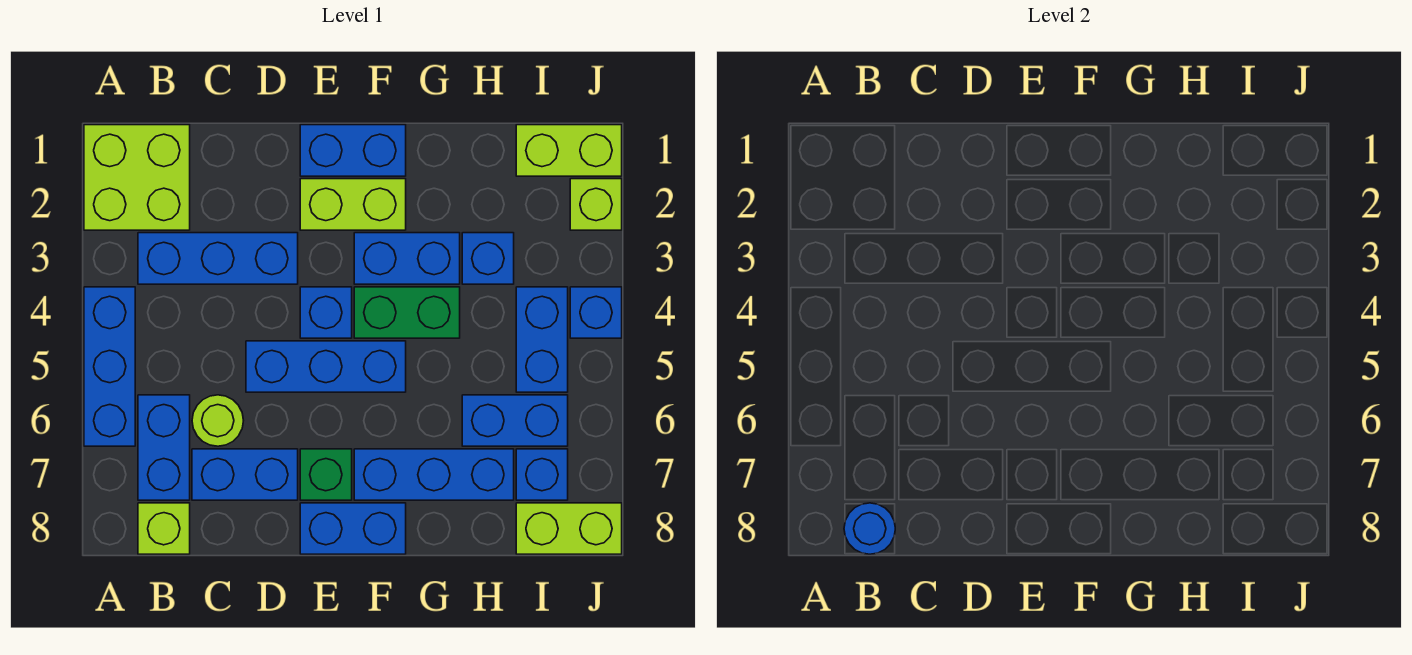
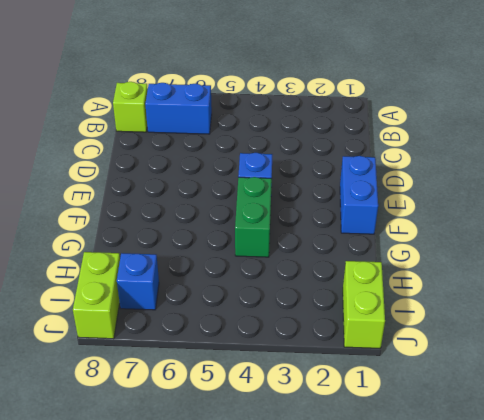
none -> lime 2x2 brick [84,125,190,230]
none -> blue 1x3 brick [84,287,135,446]
none -> blue 1x3 brick [138,233,298,284]

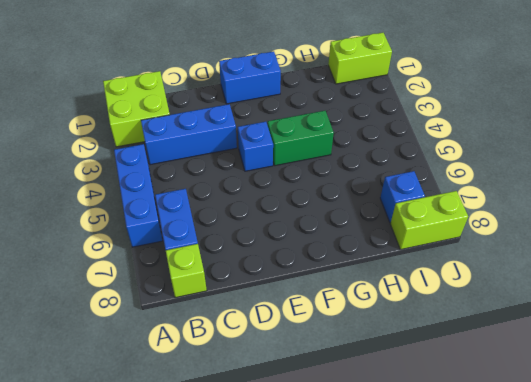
none -> lime 1x1 round brick [192,395,244,446]
none -> blue 1x2 brick [192,449,298,500]
none -> blue 1x3 brick [246,341,406,392]

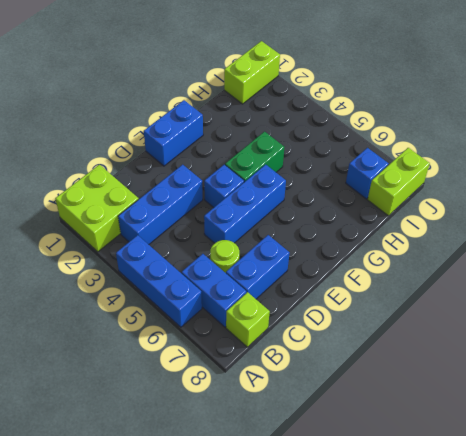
none -> lime 1x2 brick [300,179,406,230]
none -> green 1x1 brick [300,449,352,500]
none -> blue 1x2 brick [300,503,406,554]

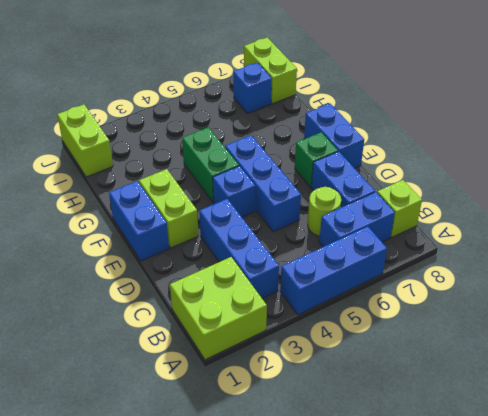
none -> blue 1x2 brick [354,233,460,284]
none -> blue 1x3 brick [354,449,514,500]
none -> blue 1x1 brick [462,233,514,284]

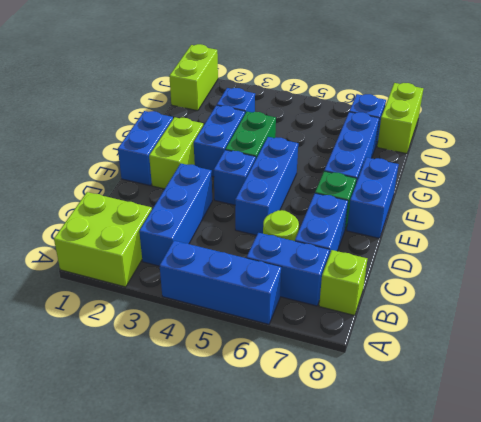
none -> blue 1x2 brick [462,395,568,446]
none -> blue 1x2 brick [516,287,568,392]
none -> lime 1x1 brick [570,179,622,230]

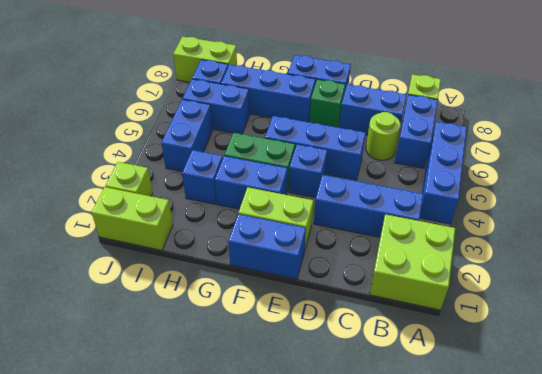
none -> blue 1x1 brick [570,287,622,338]
none -> blue 1x1 round brick [844,503,895,554]

